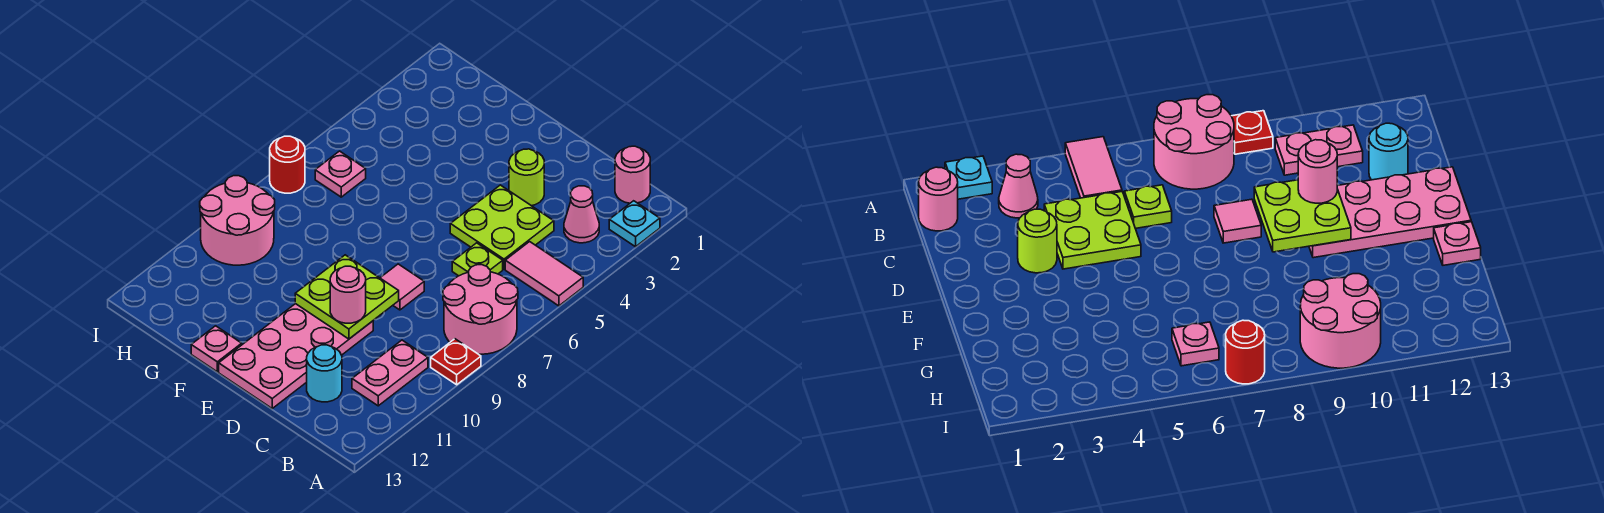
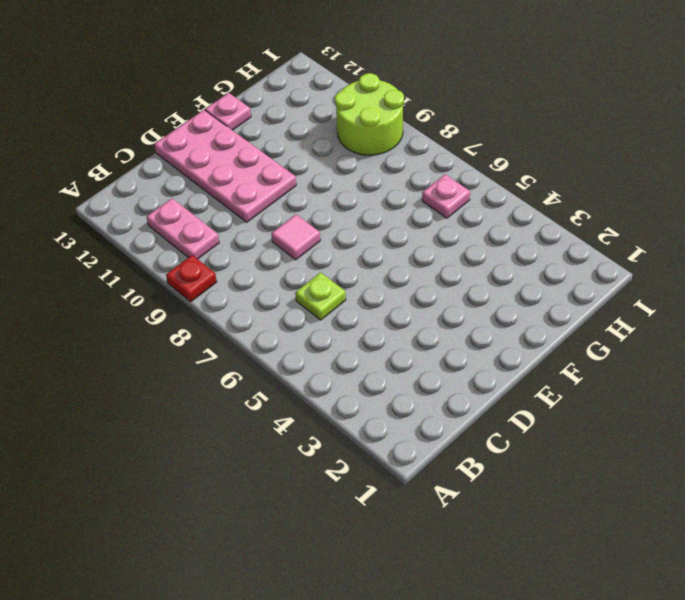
lime 2x2 round brick [335,73,404,155] -> pink 2x2 round brick [200,176,275,265]
none -> cyan 1x1 plate [609,201,660,247]
none -> pink 1x2 tile [505,242,583,306]
none -> pink 2x2 round brick [443,265,518,354]

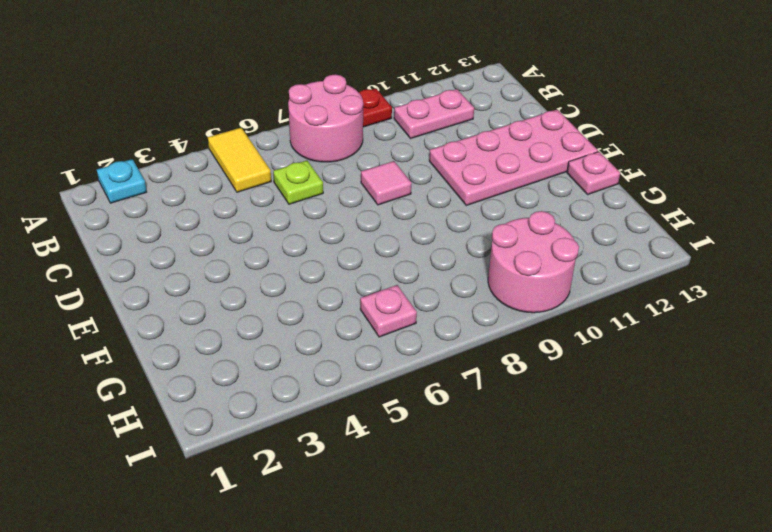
yellow 1x2 tile [208,128,271,192] -> pink 1x2 tile [505,242,583,306]
none -> pink 1x1 round brick [615,146,650,203]
none -> pink 1x1 cone [564,186,599,243]
none -> lime 2x2 plate [450,185,554,269]

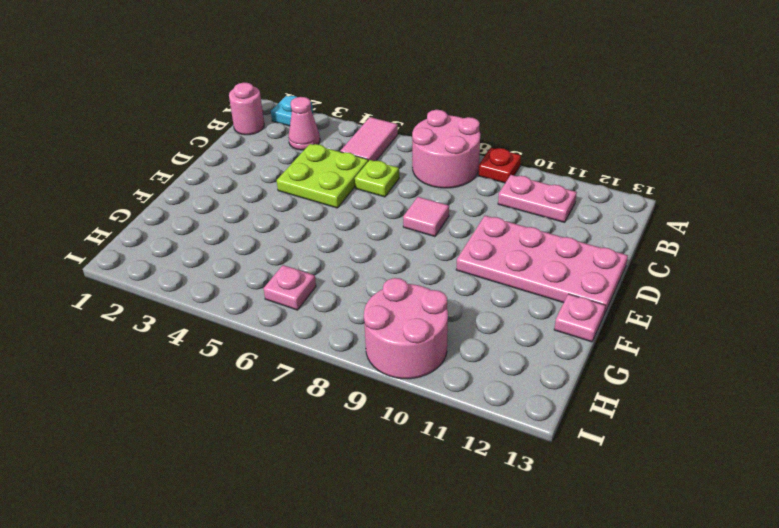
none -> cyan 1x1 round brick [307,345,342,402]
none -> lime 1x1 round brick [509,149,544,206]
none -> red 1x1 round brick [270,136,305,193]

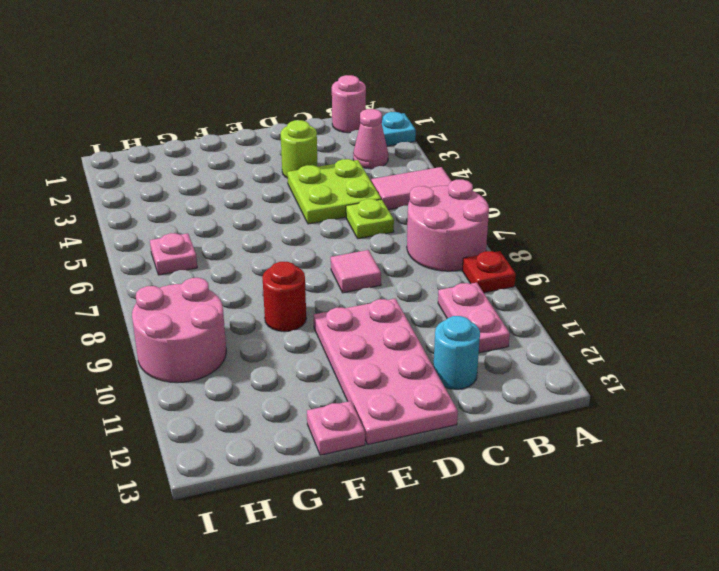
red 1x1 round brick [262,262,306,332] -> red 1x1 round brick moved to [270,136,305,193]
none -> lime 2x2 plate [295,255,399,339]
none -> pink 1x1 round brick [330,266,366,323]

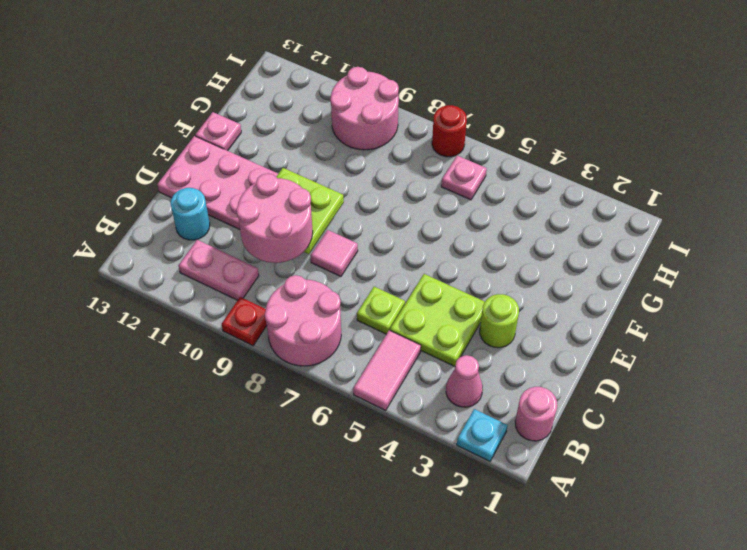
pink 2x2 round brick [236,173,313,263] -> pink 1x1 round brick [330,266,366,323]

